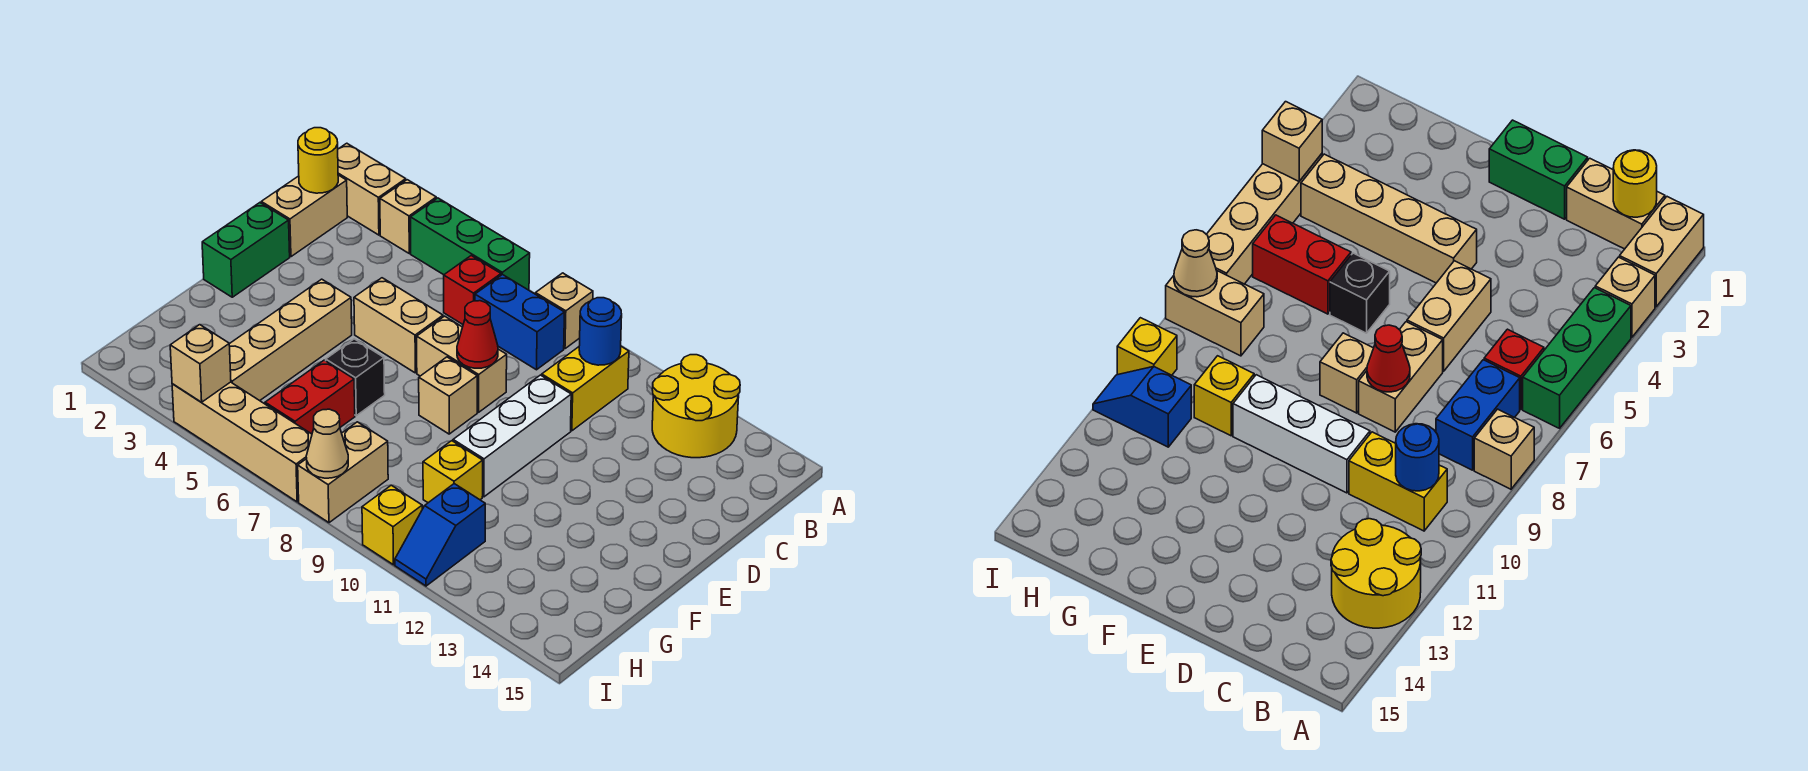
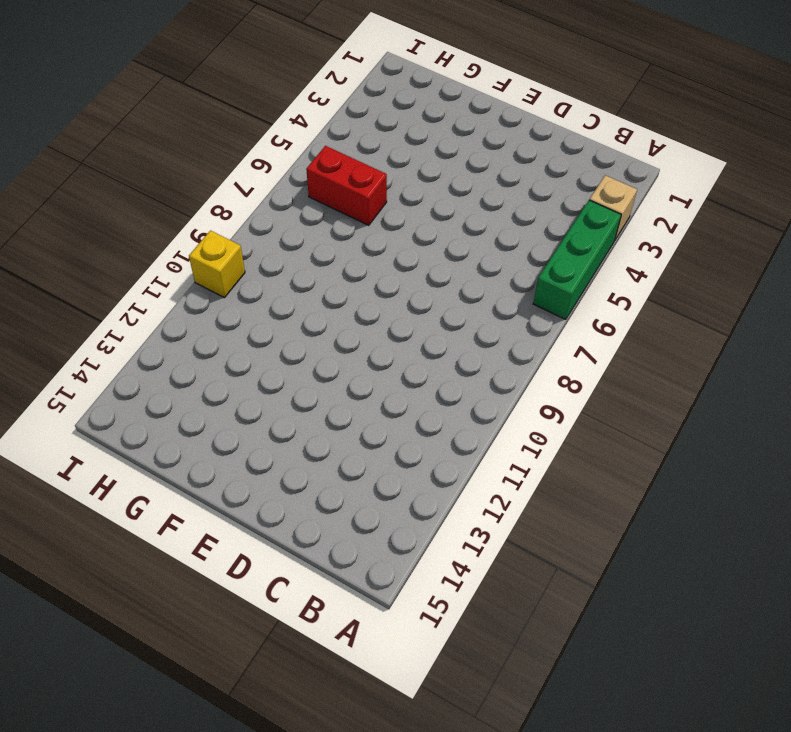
none -> tan 1x2 brick [338,143,406,235]
none -> tan 1x1 brick [535,273,593,349]
none -> yellow 2x2 round brick [652,355,740,458]

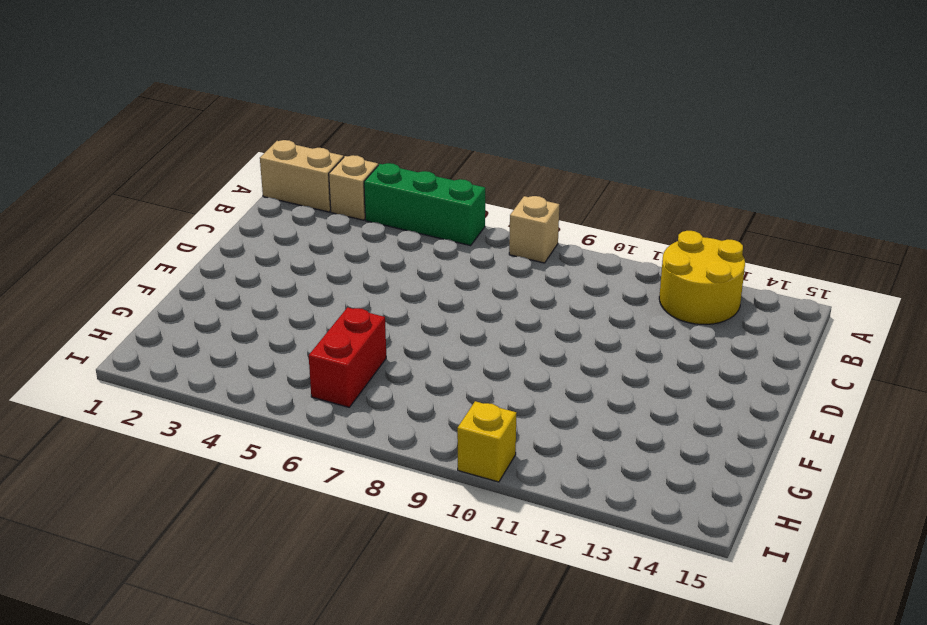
none -> tan 1x2 brick [261,175,347,257]
none -> red 1x1 brick [444,256,501,324]
none -> blue 1x2 brick [475,274,564,370]

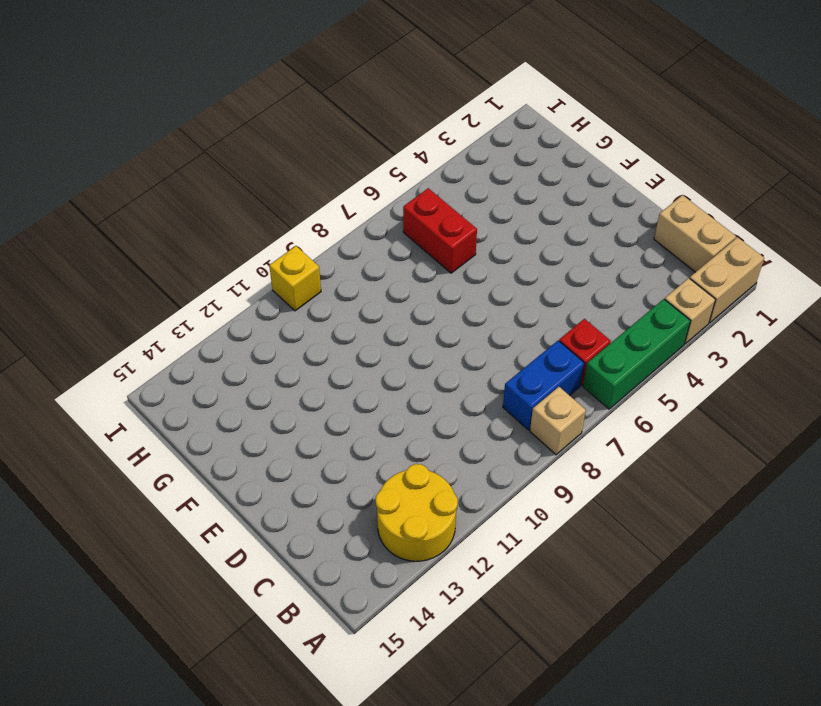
none -> yellow 1x2 brick [542,346,629,431]
none -> green 1x2 brick [202,203,290,297]
none -> tan 1x2 brick [354,278,443,373]

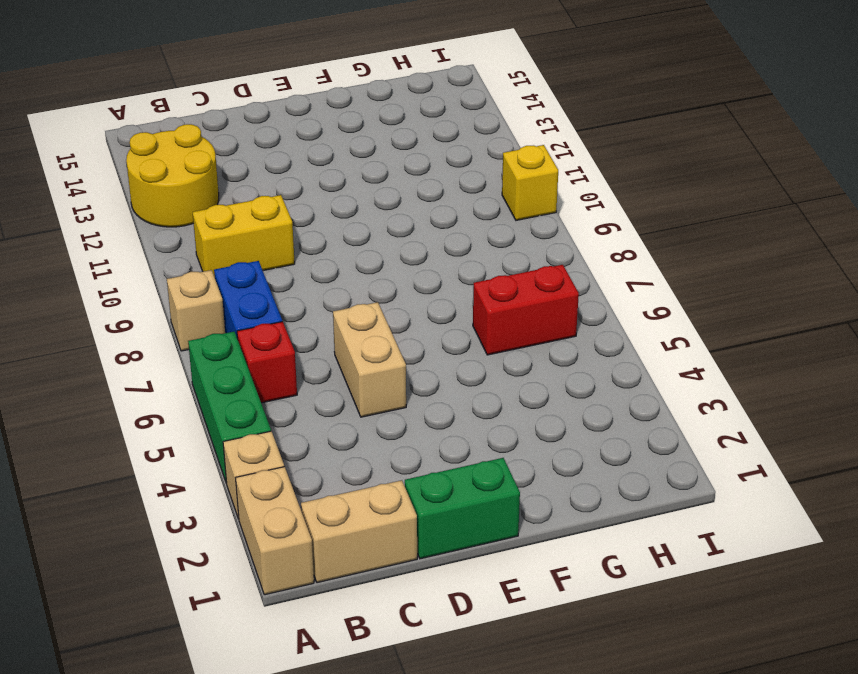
none -> tan 1x2 brick [417,316,507,412]
none -> white 1x3 brick [453,375,571,497]
none -> tan 1x4 brick [229,279,352,401]

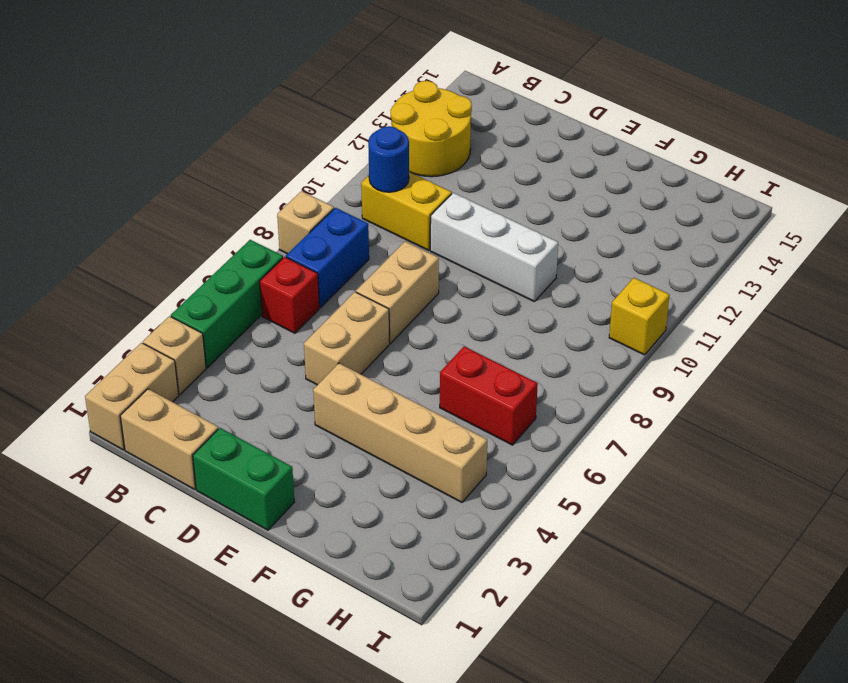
none -> tan 1x1 brick [419,357,477,434]
none -> black 1x1 brick [326,339,385,416]
none -> yellow 1x1 brick [423,441,483,503]

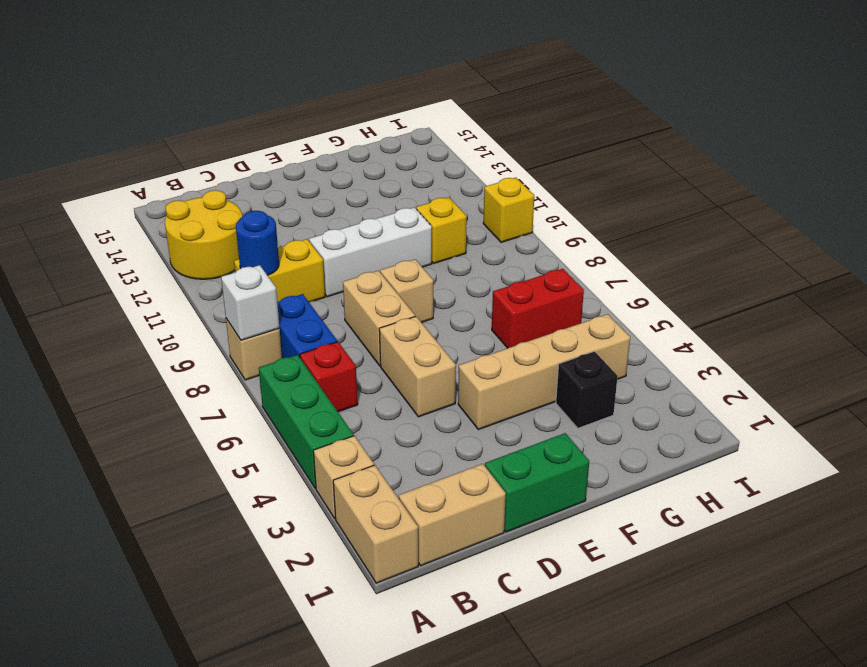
white 1x1 brick [221,265,279,340] -> none
black 1x1 brick [556,351,618,428] -> black 1x1 brick moved to [326,339,385,416]
none -> tan 1x2 brick [298,422,388,523]
none -> blue 1x2 slope [395,484,485,586]
none -> tan 1x4 brick [172,382,312,502]

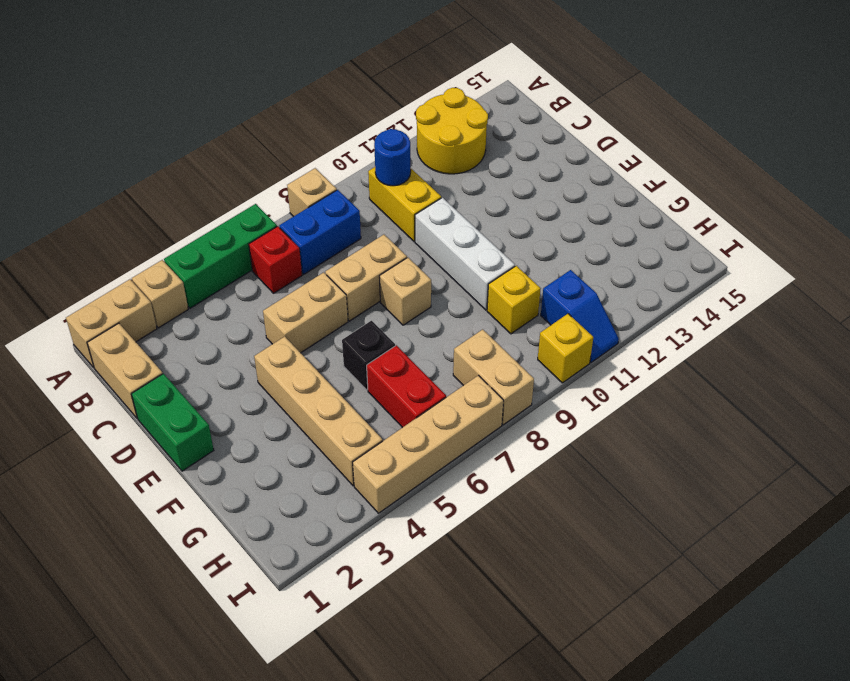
none -> yellow 1x1 round brick [298,128,338,193]
none -> red 1x1 cone [457,301,498,368]
none -> tan 1x1 brick [170,325,231,402]

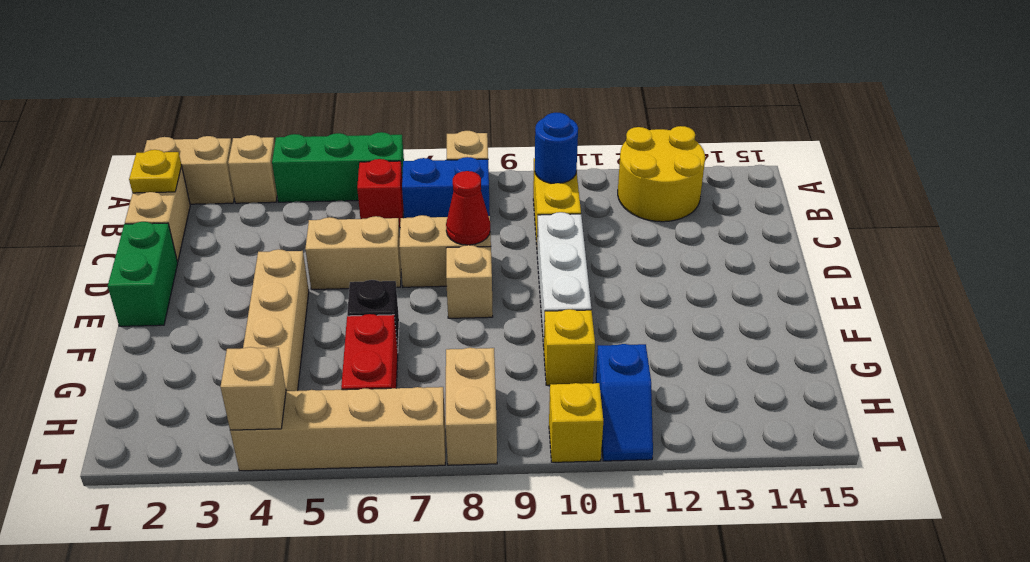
yellow 1x1 plate [129,150,182,193] -> yellow 1x1 round brick [298,128,338,193]
none -> tan 1x1 cone [306,409,348,478]

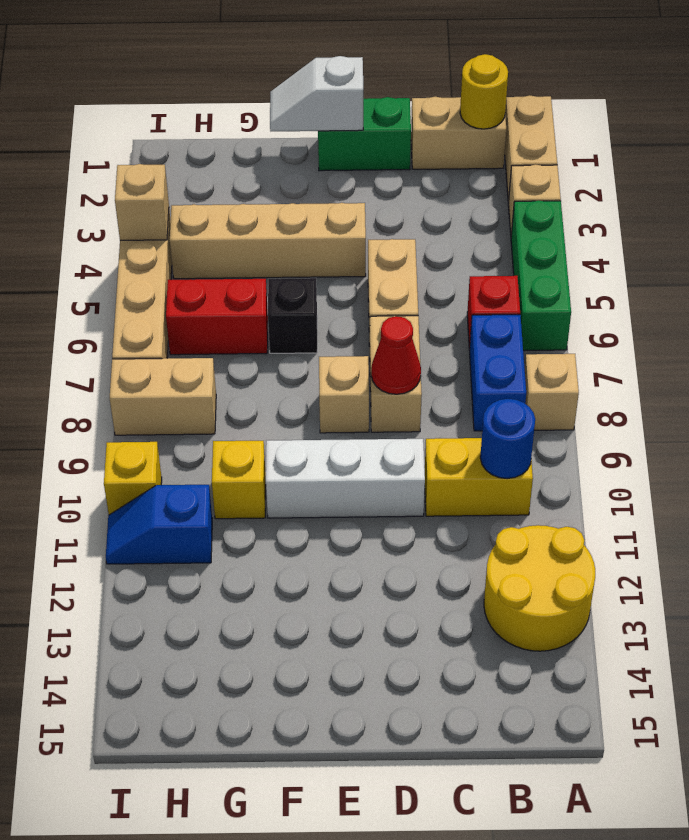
white 1x2 slope [270,56,363,131] -> none
none -> tan 1x1 cone [306,409,348,478]

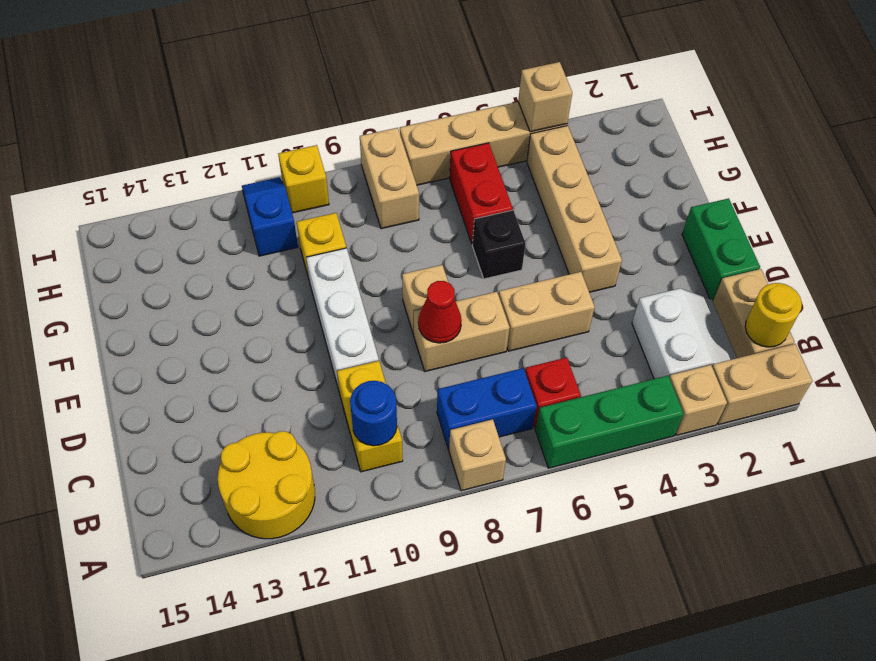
white 2x2 slope [632,288,737,379] -> none
none -> tan 1x1 cone [306,409,348,478]

